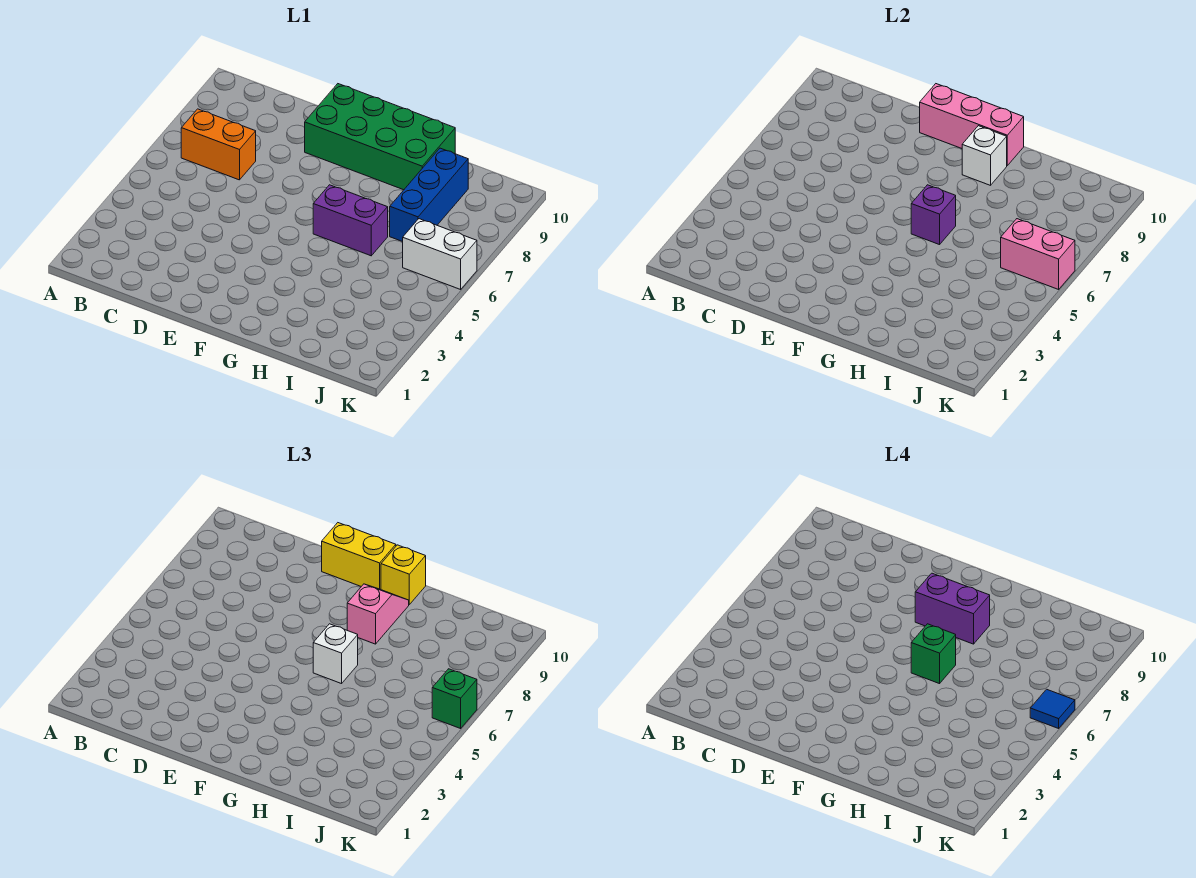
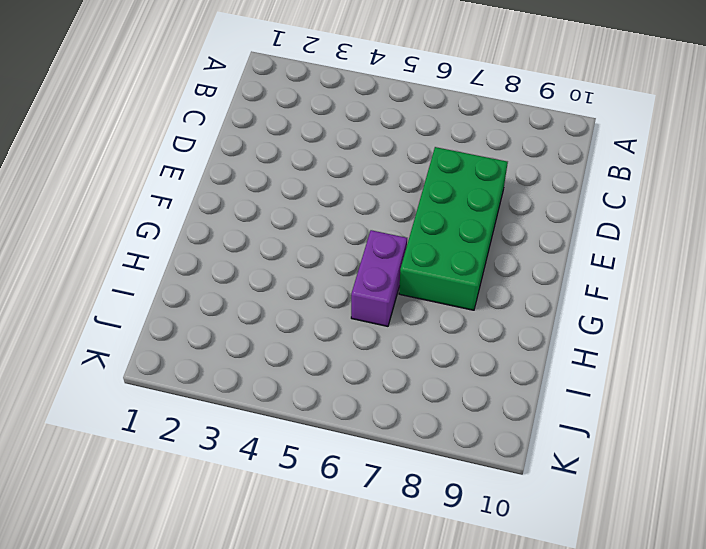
green 2x4 brick [399,147,508,310] -> green 2x4 brick moved to [305,84,455,190]
none -> orange 1x2 brick [181,109,256,180]
none -> blue 1x3 brick [390,148,468,242]
none -> white 1x2 brick [403,219,477,289]

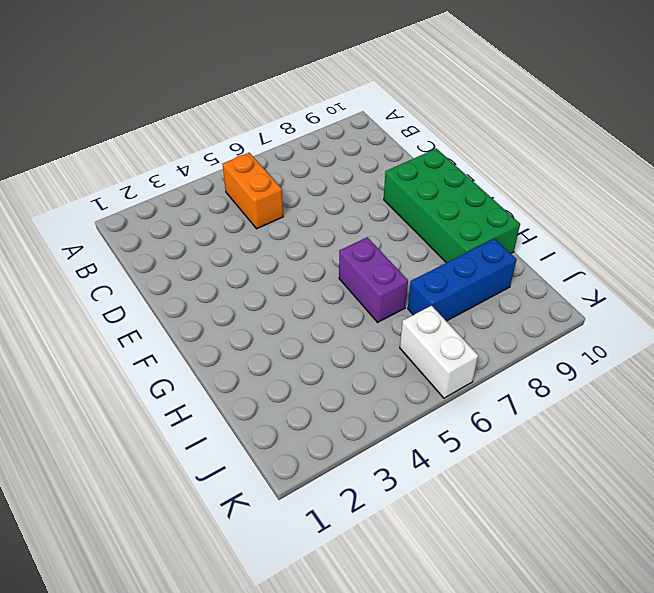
orange 1x2 brick [223,153,283,229] -> orange 1x2 brick moved to [181,109,256,180]
none -> pink 1x3 brick [920,84,1024,165]
none -> purple 1x1 brick [911,185,956,245]
none -> white 1x1 brick [962,126,1007,185]

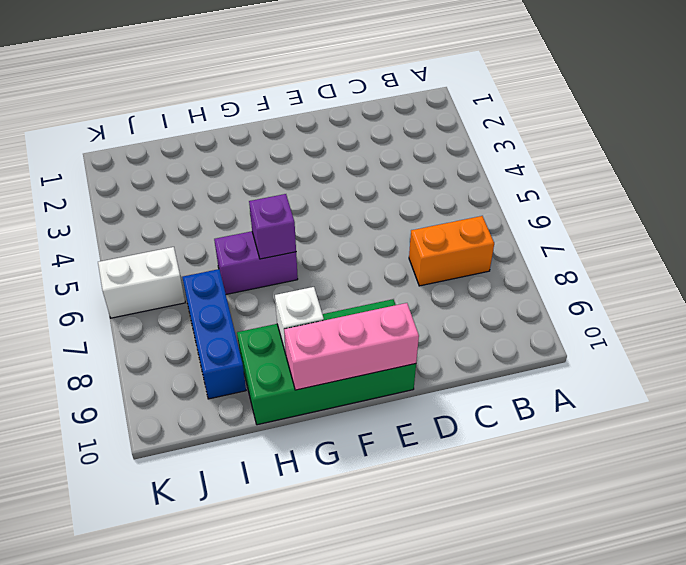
none -> pink 1x2 brick [1001,219,1075,289]
none -> yellow 1x2 brick [322,523,396,590]
none -> white 1x1 brick [313,624,358,684]

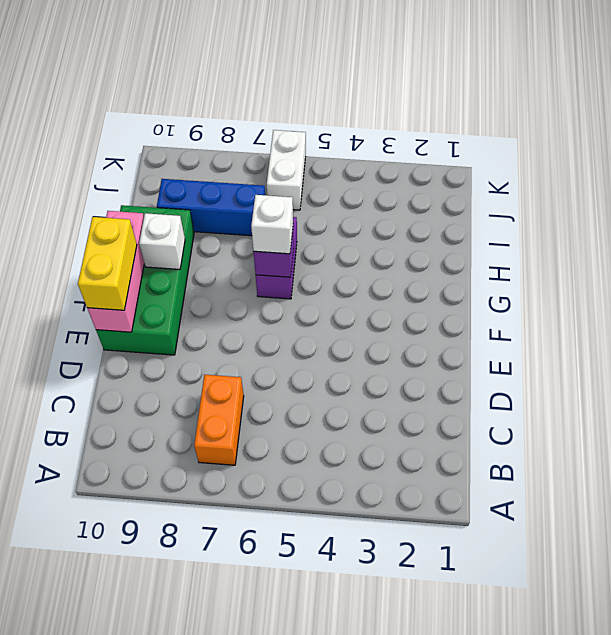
none -> pink 1x2 brick [1001,219,1075,289]
none -> pink 1x2 slope [347,584,409,644]
none -> yellow 1x1 brick [381,545,426,604]

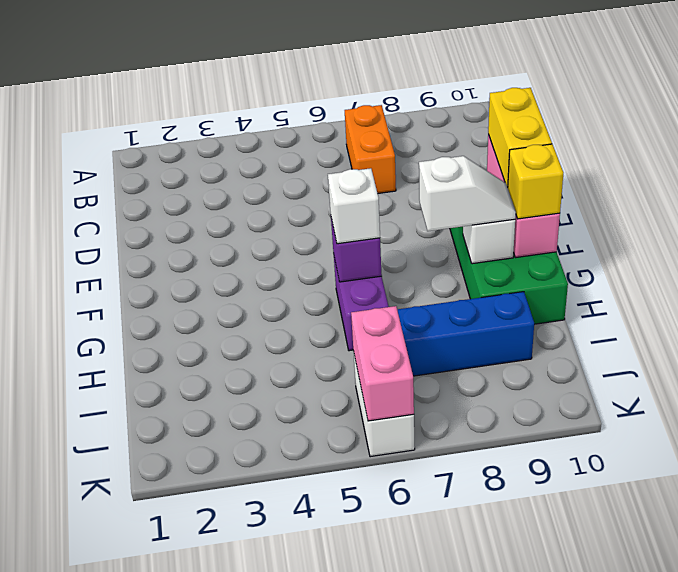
white 1x2 slope [419,156,516,231] -> pink 1x2 slope [347,584,409,644]
none -> green 1x1 brick [432,669,477,728]
none -> purple 1x2 brick [915,573,990,644]
none -> green 1x1 brick [911,624,956,684]

